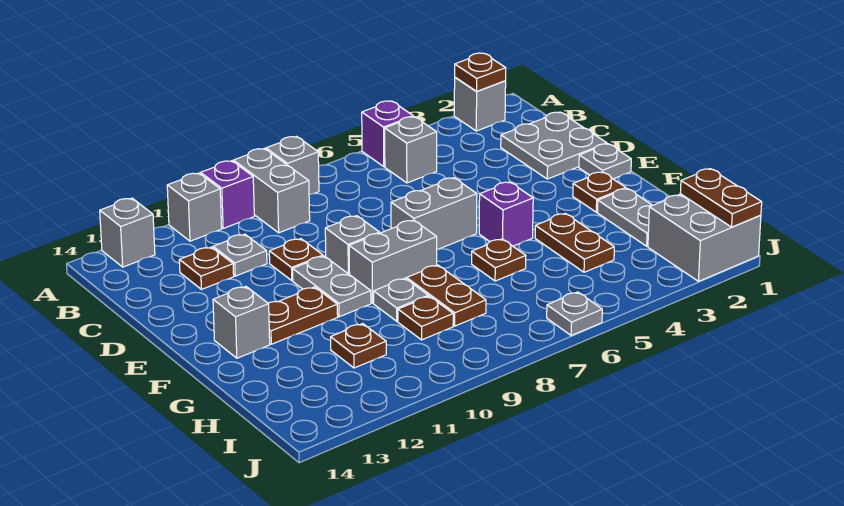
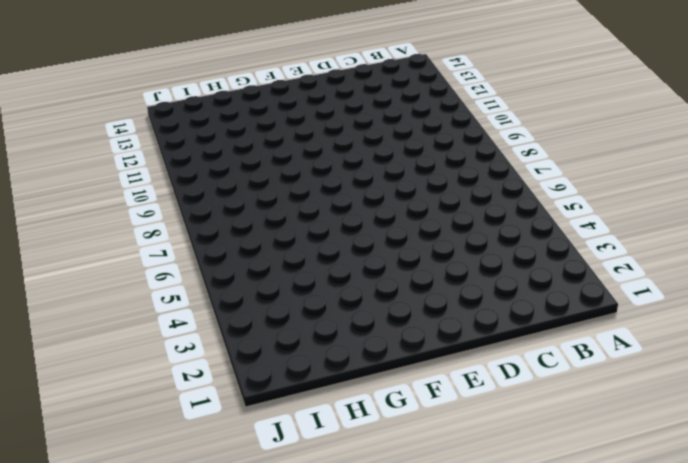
none -> grey 1x1 brick [454,77,506,131]
none -> purple 1x1 brick [362,101,413,167]
none -> grey 1x1 brick [266,136,319,194]
none -> grey 1x2 brick [233,149,310,233]

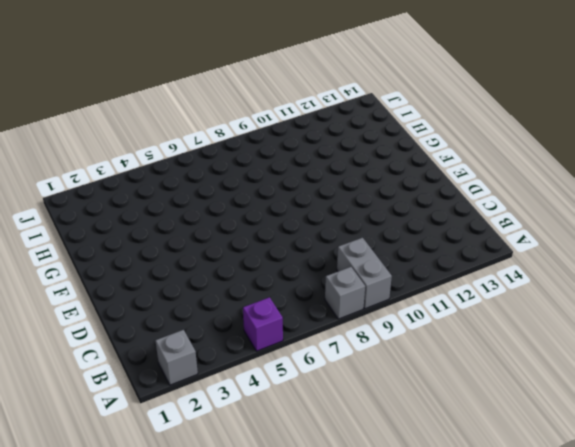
none -> purple 1x1 brick [201,161,254,228]
none -> grey 1x1 brick [167,173,222,241]
none -> grey 1x1 brick [100,198,155,267]
none -> grey 1x1 brick [385,117,437,183]

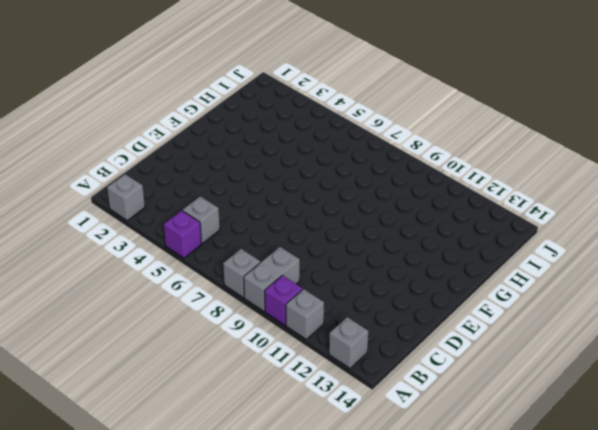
none -> grey 2x2 plate [501,112,607,179]
none -> grey 1x1 plate [213,234,267,276]
none -> brown 1x1 plate [179,247,234,289]
none -> brown 1x1 plate [269,239,323,281]

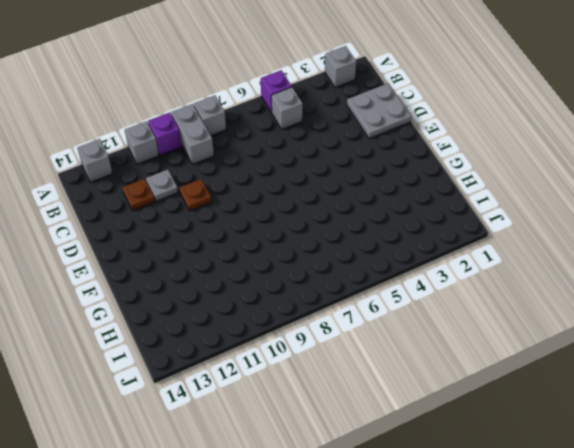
none -> grey 1x1 plate [579,144,631,179]
none -> grey 1x2 brick [391,178,477,249]
none -> grey 1x1 brick [325,216,380,275]
none -> grey 1x2 plate [293,256,371,317]

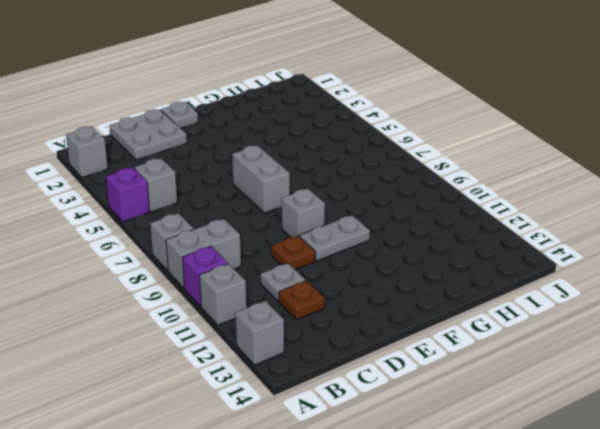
none -> brown 1x1 plate [573,172,626,212]
none -> purple 1x1 brick [479,182,533,246]
none -> grey 1x2 brick [349,220,437,303]
none -> brown 1x2 plate [268,287,338,344]

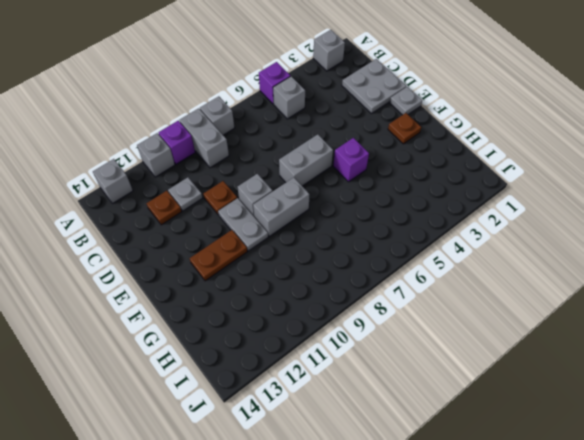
none -> grey 1x1 brick [213,286,270,358]
none -> grey 1x2 plate [597,189,652,246]
none -> brown 1x2 plate [535,213,614,272]
none -> brown 1x1 plate [472,239,526,281]

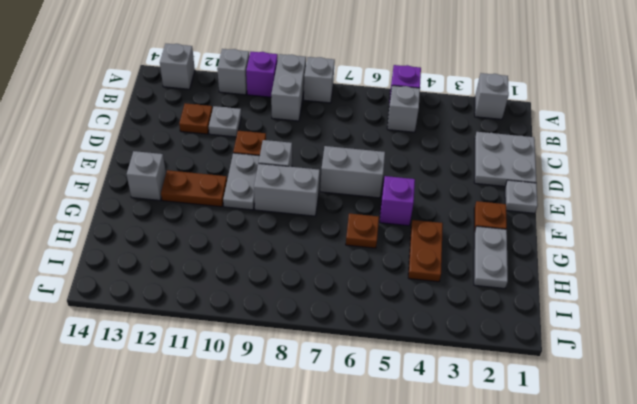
none -> brown 1x2 plate [407,265,486,326]
none -> grey 1x1 plate [374,278,428,321]
none -> brown 1x1 plate [398,296,453,340]
none -> brown 1x1 plate [331,324,386,368]

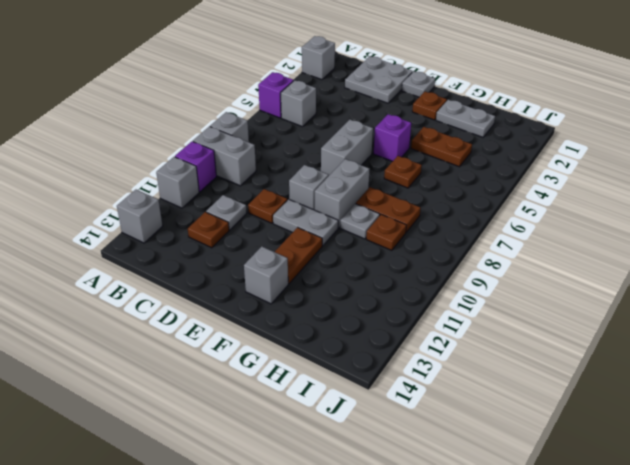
none -> brown 1x1 plate [331,324,386,368]
none -> grey 2x2 brick [648,194,761,281]
none -> grey 1x1 plate [547,292,602,335]
none -> brown 1x1 plate [455,53,506,91]

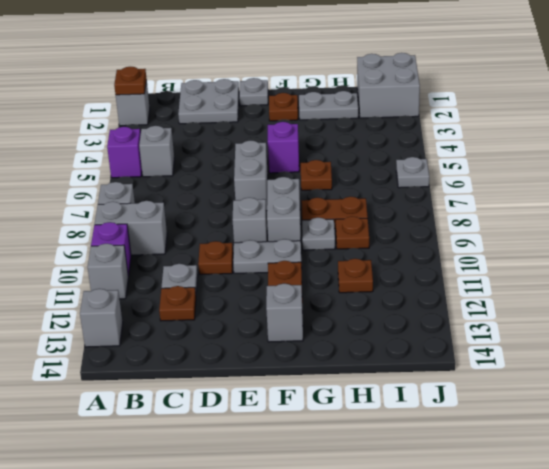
none -> brown 1x2 plate [535,213,614,272]
none -> brown 1x2 plate [680,169,762,227]

